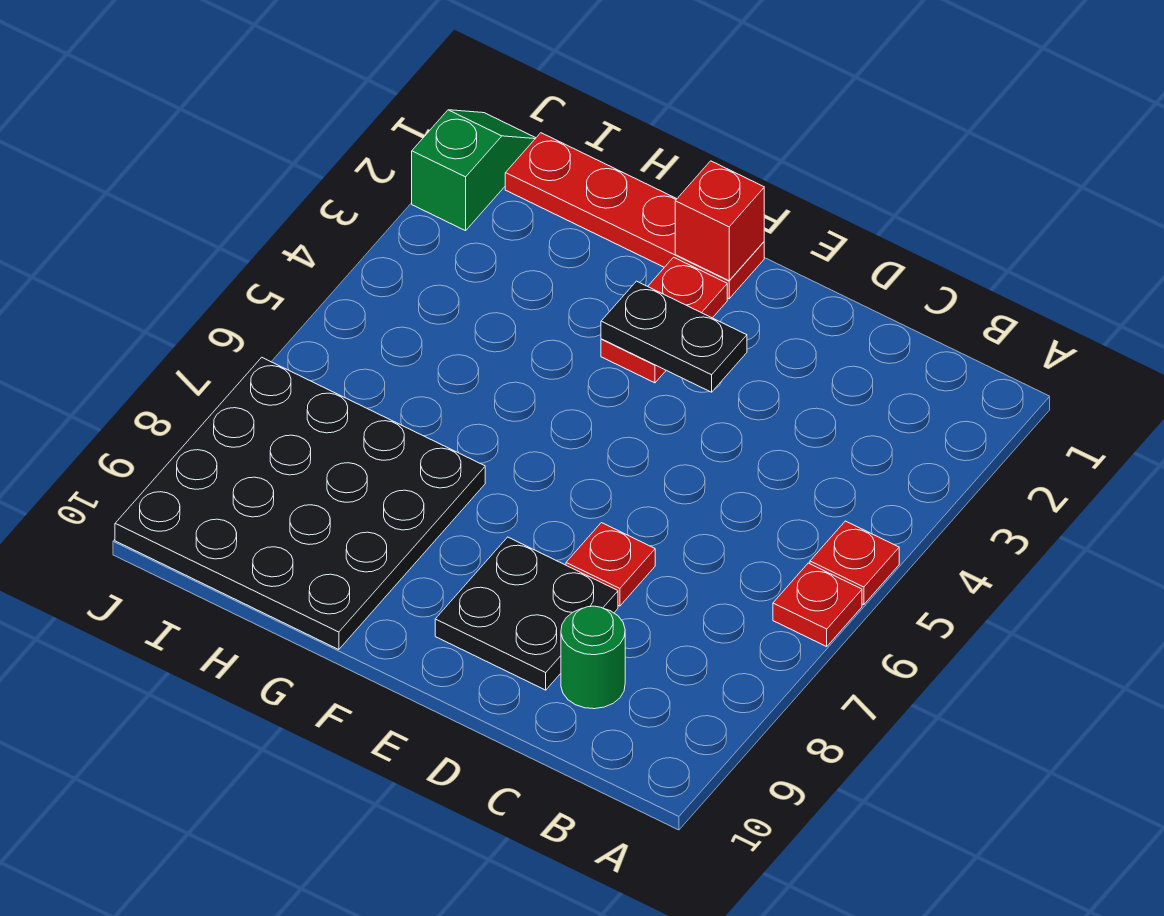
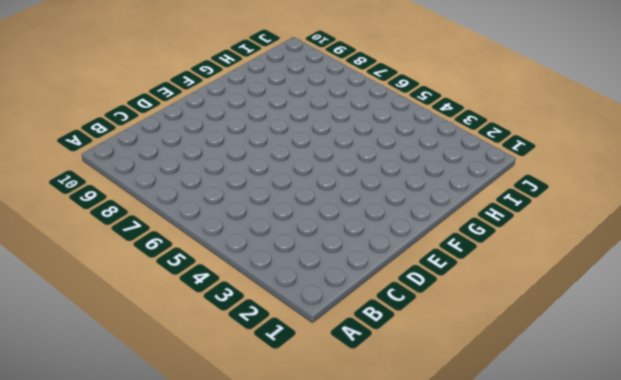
none -> red 1x1 plate [810,521,899,605]
none -> red 1x1 plate [773,563,862,646]

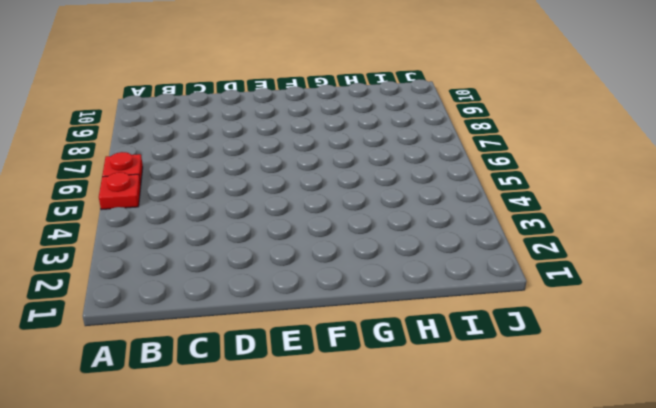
none -> green 1x1 round brick [561,606,625,709]
none -> red 1x1 plate [566,523,655,606]

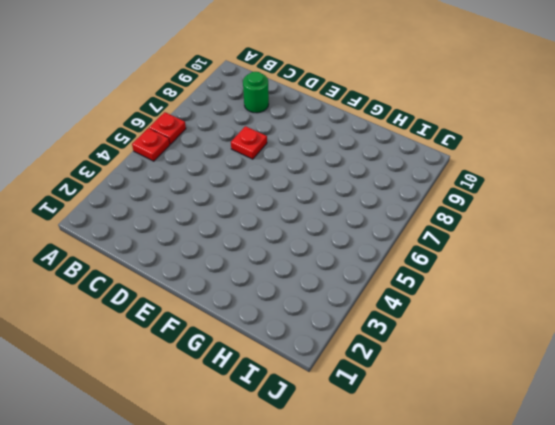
none -> black 2x2 plate [435,537,618,690]
none -> red 1x4 plate [505,133,764,299]

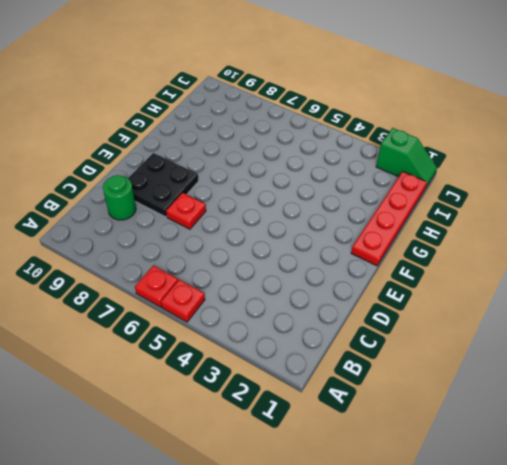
none -> red 1x2 plate [601,257,727,383]
none -> black 4x4 plate [115,357,485,650]

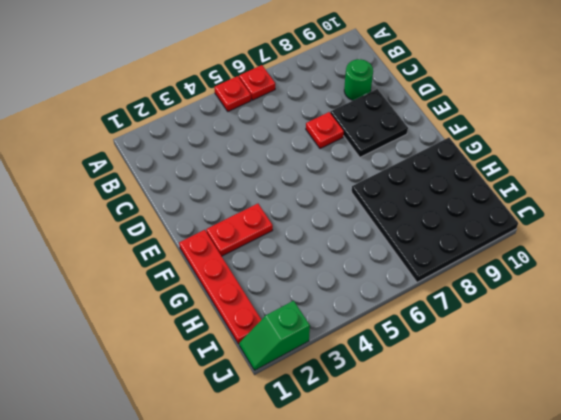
none -> black 1x2 plate [601,281,747,392]
none -> red 1x1 brick [675,161,764,281]

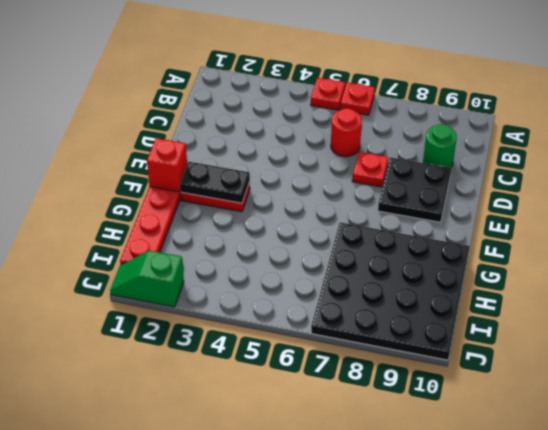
red 1x1 round brick [331,108,362,157] -> none
black 1x2 plate [180,162,250,203] -> black 1x2 plate turned to [601,281,747,392]

